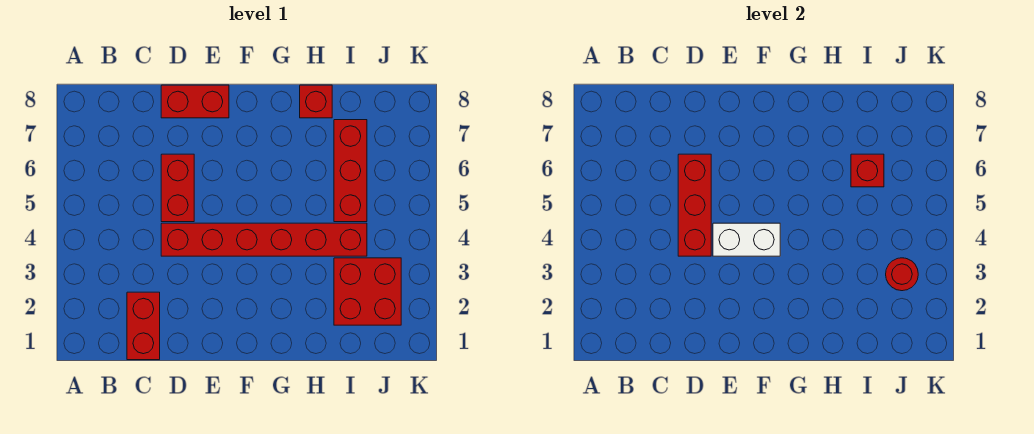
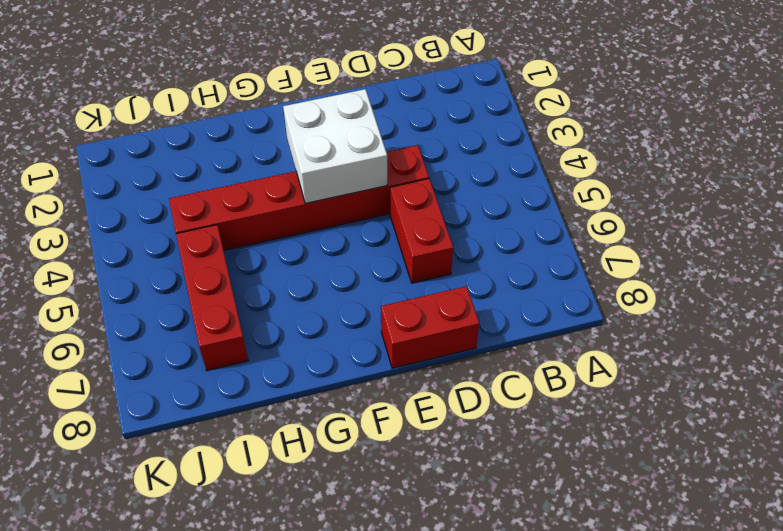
white 2x2 brick [283,89,387,204] -> white 1x2 brick [713,223,780,256]
none -> red 1x2 brick [127,292,160,360]
none -> red 1x1 brick [300,85,332,118]

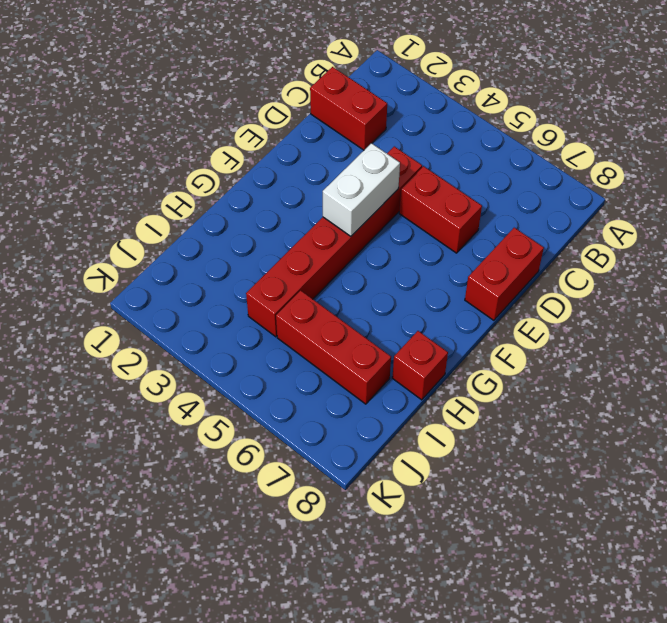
none -> red 2x2 brick [334,258,401,325]
none -> red 1x3 brick [678,154,711,256]

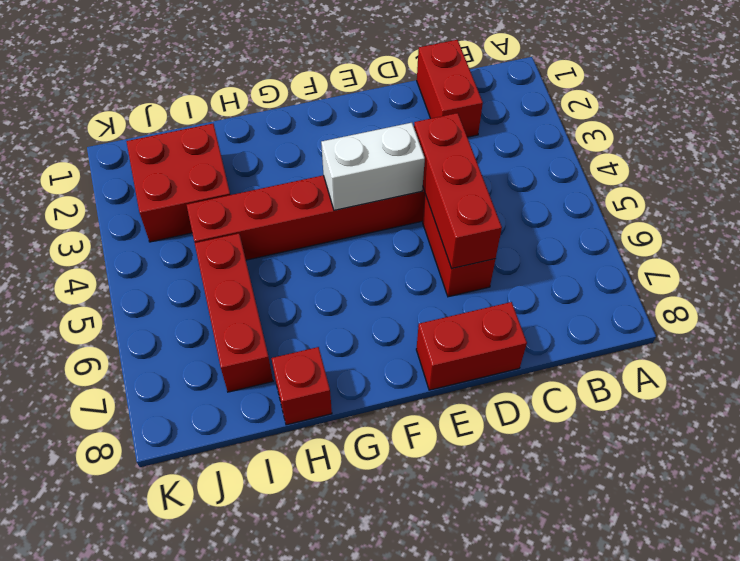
none -> red 1x1 brick [851,154,884,187]
none -> red 1x1 round brick [886,258,918,291]

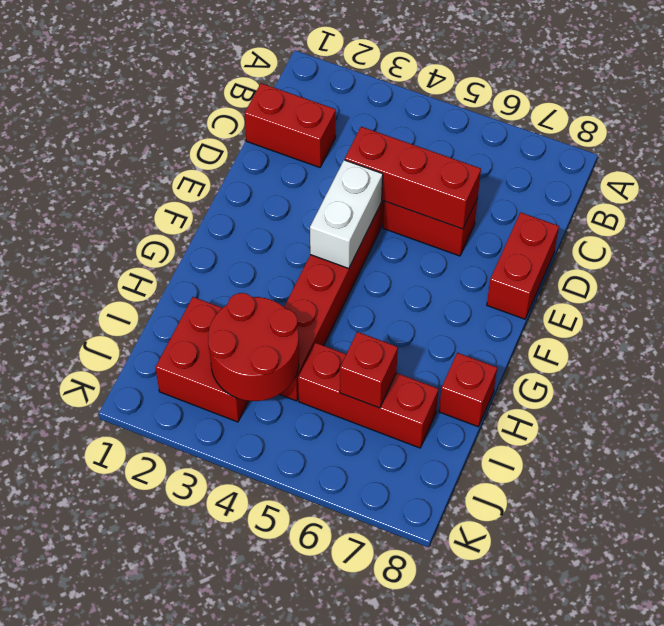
red 2x2 round brick [208,293,299,401] -> red 1x1 round brick [886,258,918,291]

